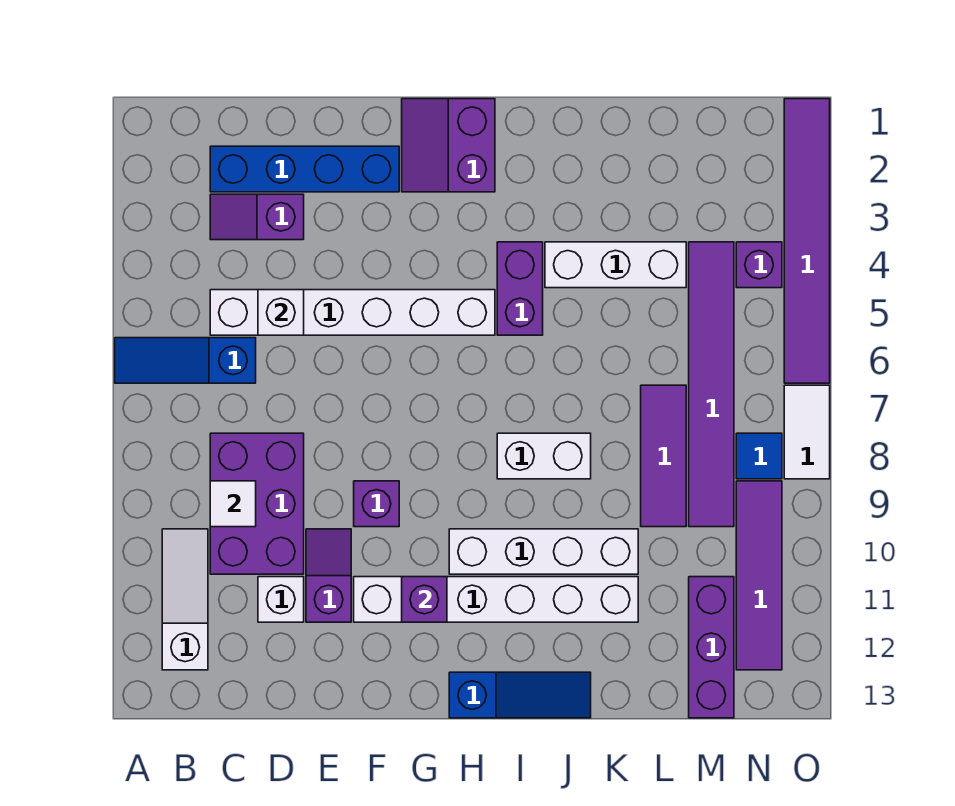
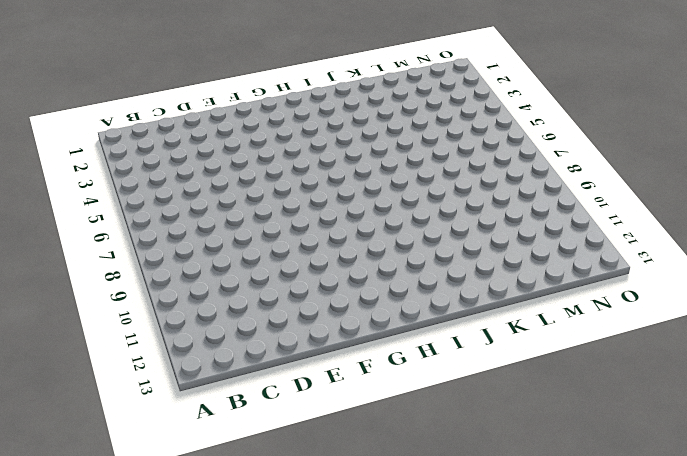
none -> blue 1x3 slope [115,338,256,383]
none -> white 1x3 slope [162,529,208,670]
none -> blue 1x4 brick [210,146,399,192]

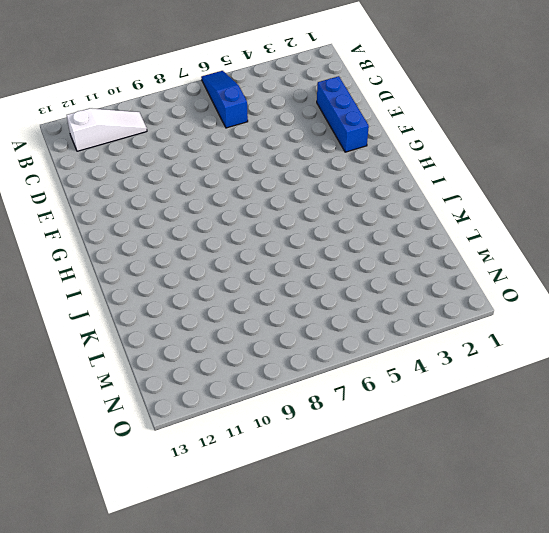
blue 1x3 brick [317,76,369,152] -> blue 1x4 brick [210,146,399,192]
none -> purple 1x2 slope [210,194,304,240]
none -> white 1x6 brick [210,290,495,335]
none -> purple 2x3 brick [210,433,304,574]

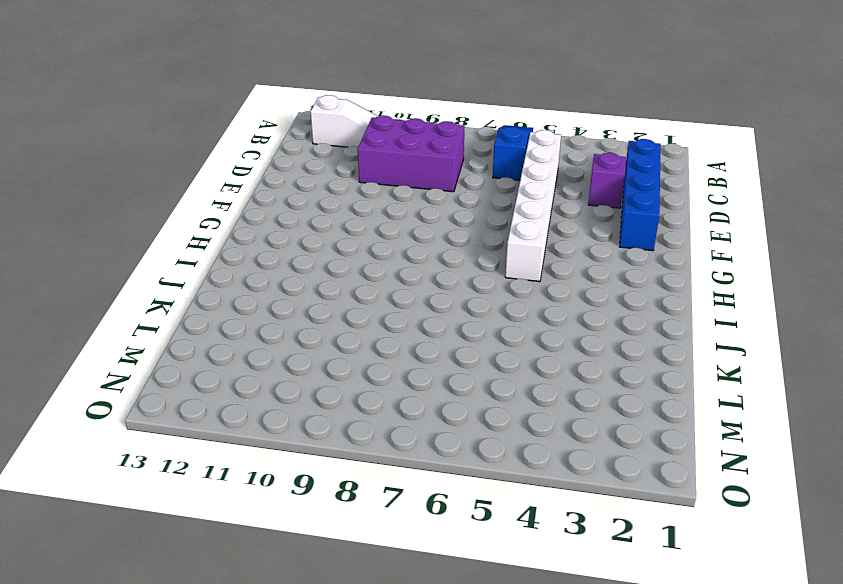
none -> white 1x1 brick [258,577,304,622]
none -> purple 1x2 slope [306,529,351,622]
none -> purple 1x1 brick [354,481,399,527]

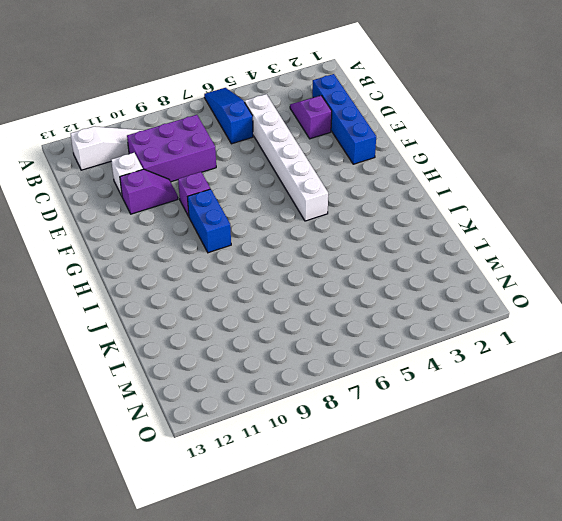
blue 1x2 brick [188,189,231,253] -> none
none -> white 1x6 brick [354,577,638,622]
none -> purple 2x2 slope [402,99,495,192]
none -> white 1x4 brick [449,529,638,574]

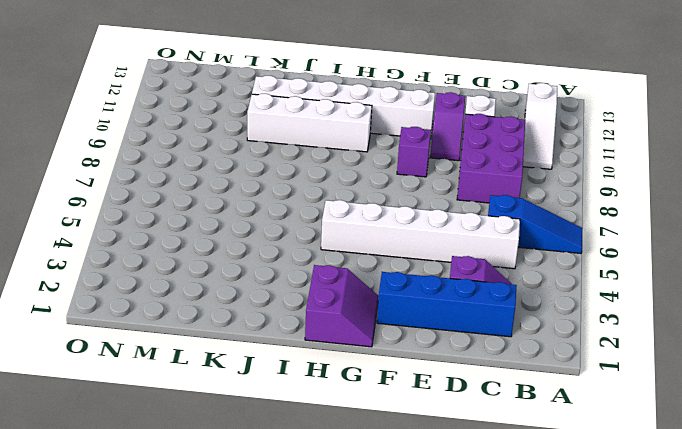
none -> blue 1x3 slope [449,672,591,718]
none -> purple 1x2 brick [497,242,543,335]
none -> white 1x2 brick [497,433,591,479]

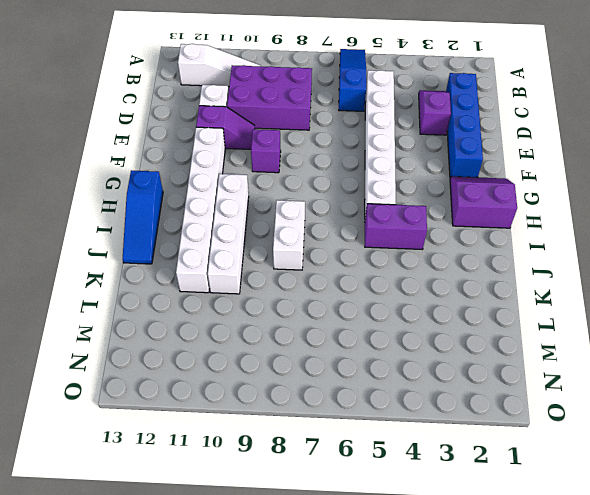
none -> white 1x3 brick [545,242,686,288]
none -> purple 1x3 tile [641,385,686,527]
none -> purple 1x6 tile [689,242,734,527]

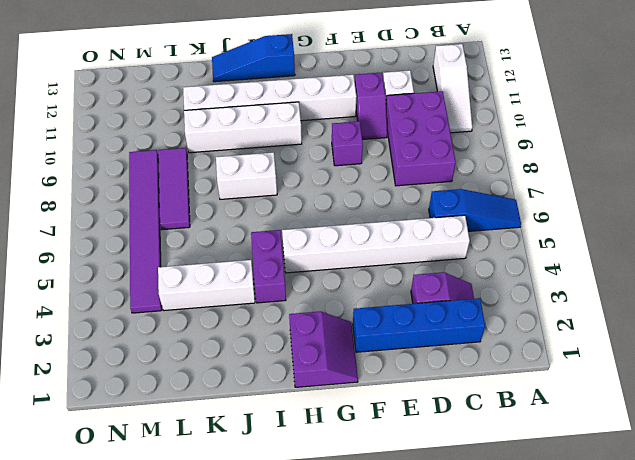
none -> purple 1x3 brick [689,577,734,718]
none -> purple 1x1 brick [736,242,782,288]
none -> blue 1x1 tile [736,433,782,479]

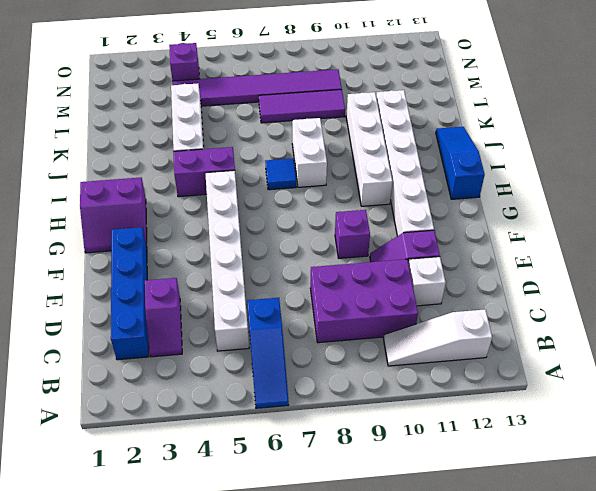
blue 1x1 tile [265,158,296,190] -> blue 1x1 tile moved to [736,433,782,479]
none -> purple 1x3 brick [689,577,734,718]
none -> purple 1x4 tile [736,481,782,670]
none -> purple 1x6 tile [784,99,830,383]

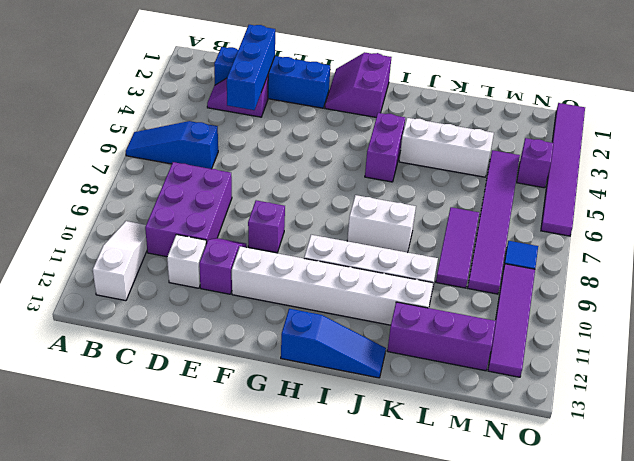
blue 1x3 brick [227,25,275,110] -> none
purple 1x3 brick [387,302,496,371] -> purple 1x3 brick turned to [689,577,734,718]
none -> white 1x6 brick [210,290,495,335]
none -> white 1x2 tile [784,385,830,479]
none -> white 1x1 tile [210,481,256,527]

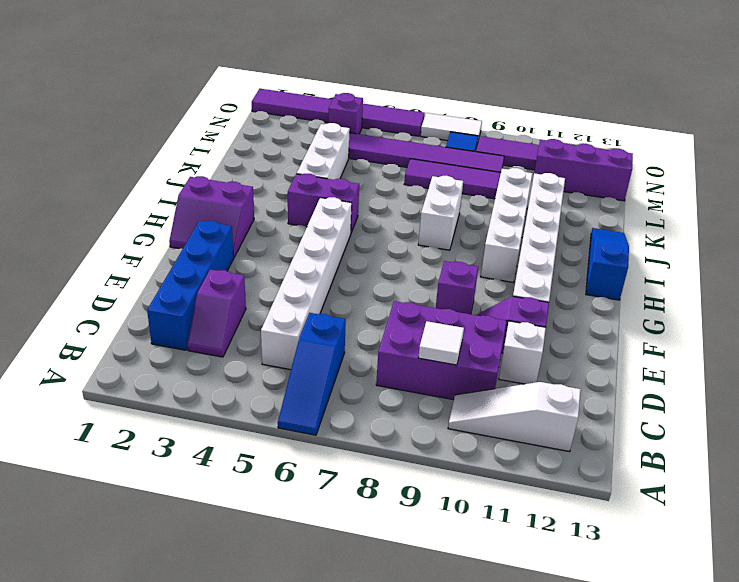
none -> white 1x1 brick [258,290,304,335]
none -> purple 1x1 brick [402,577,447,622]

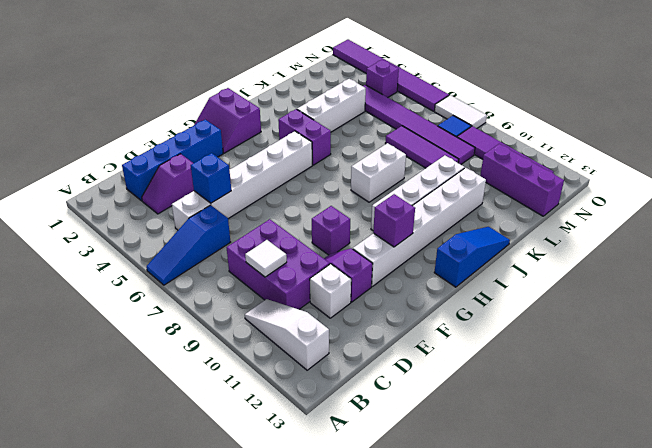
blue 1x1 brick [191,153,231,203] -> white 1x1 brick [258,290,304,335]

